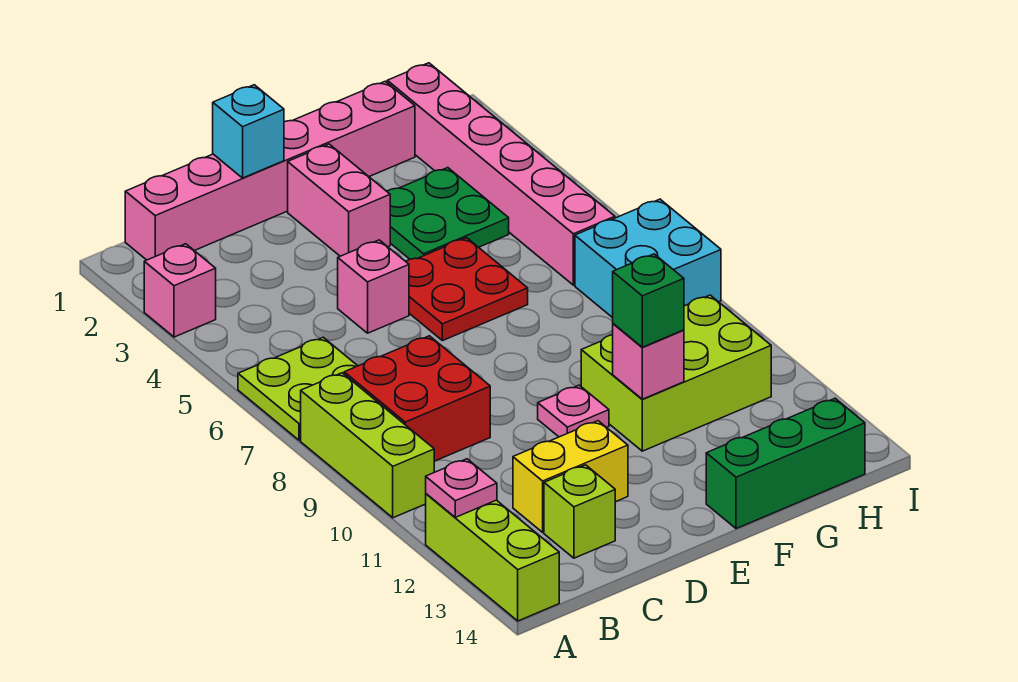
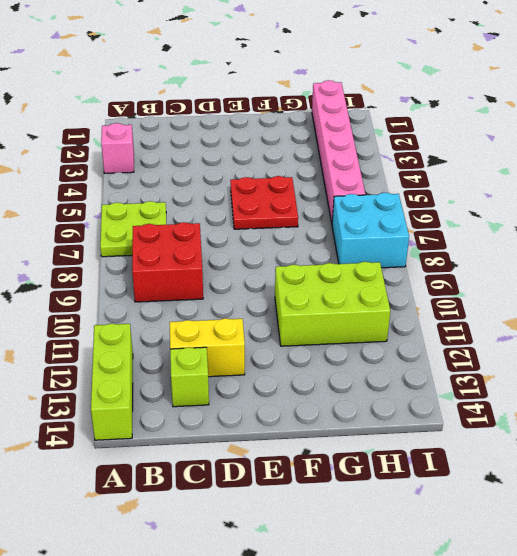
none -> lime 1x3 brick [301,373,434,518]
none -> pink 1x6 brick [125,81,415,260]
none -> pink 1x1 brick [338,240,409,333]

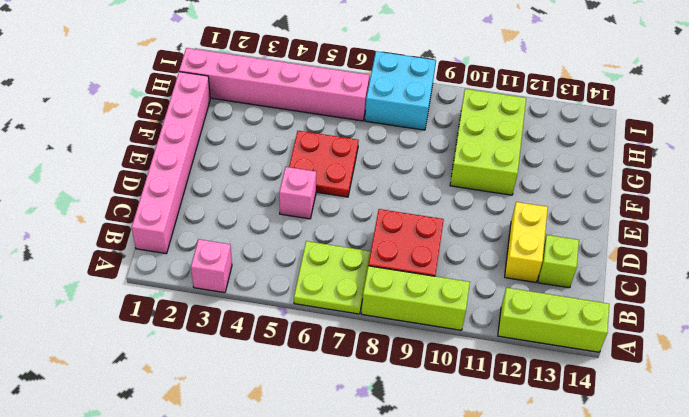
none -> pink 1x2 brick [288,144,390,256]
none -> pink 1x1 plate [538,385,609,437]
none -> green 2x2 plate [387,168,509,259]

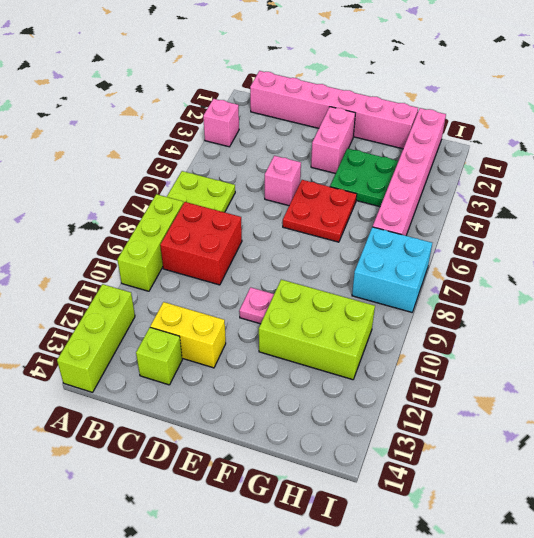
none -> green 1x3 brick [706,398,865,529]
none -> pink 1x1 plate [426,459,497,517]
none -> cyan 1x1 brick [213,85,284,178]

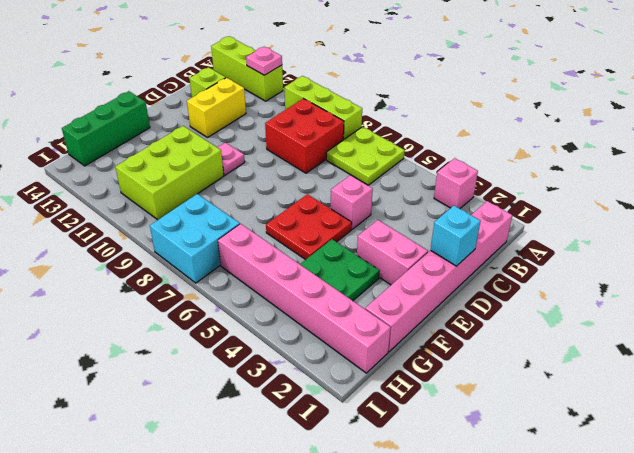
none -> pink 1x1 brick [613,324,684,399]
none -> green 1x1 brick [613,254,684,347]

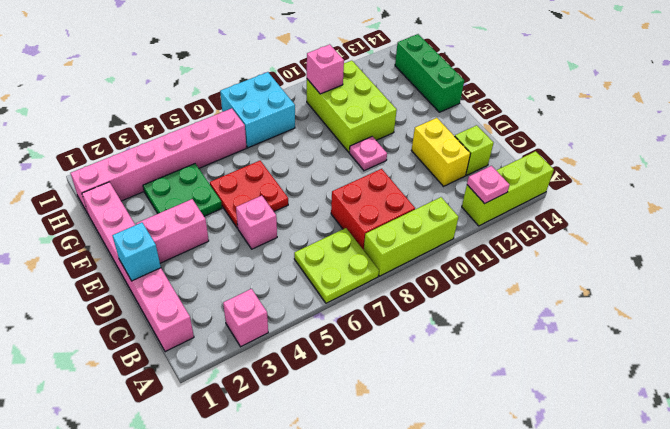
pink 1x1 brick [307,44,344,94] -> pink 1x1 brick moved to [613,324,684,399]
none -> green 1x1 brick [613,254,684,347]

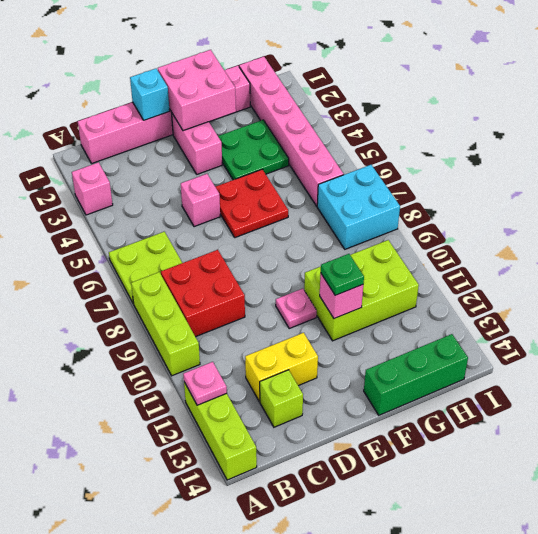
pink 2x2 brick [158,50,236,131] -> none
green 1x1 plate [321,254,364,295] -> green 1x1 brick [613,254,684,347]

